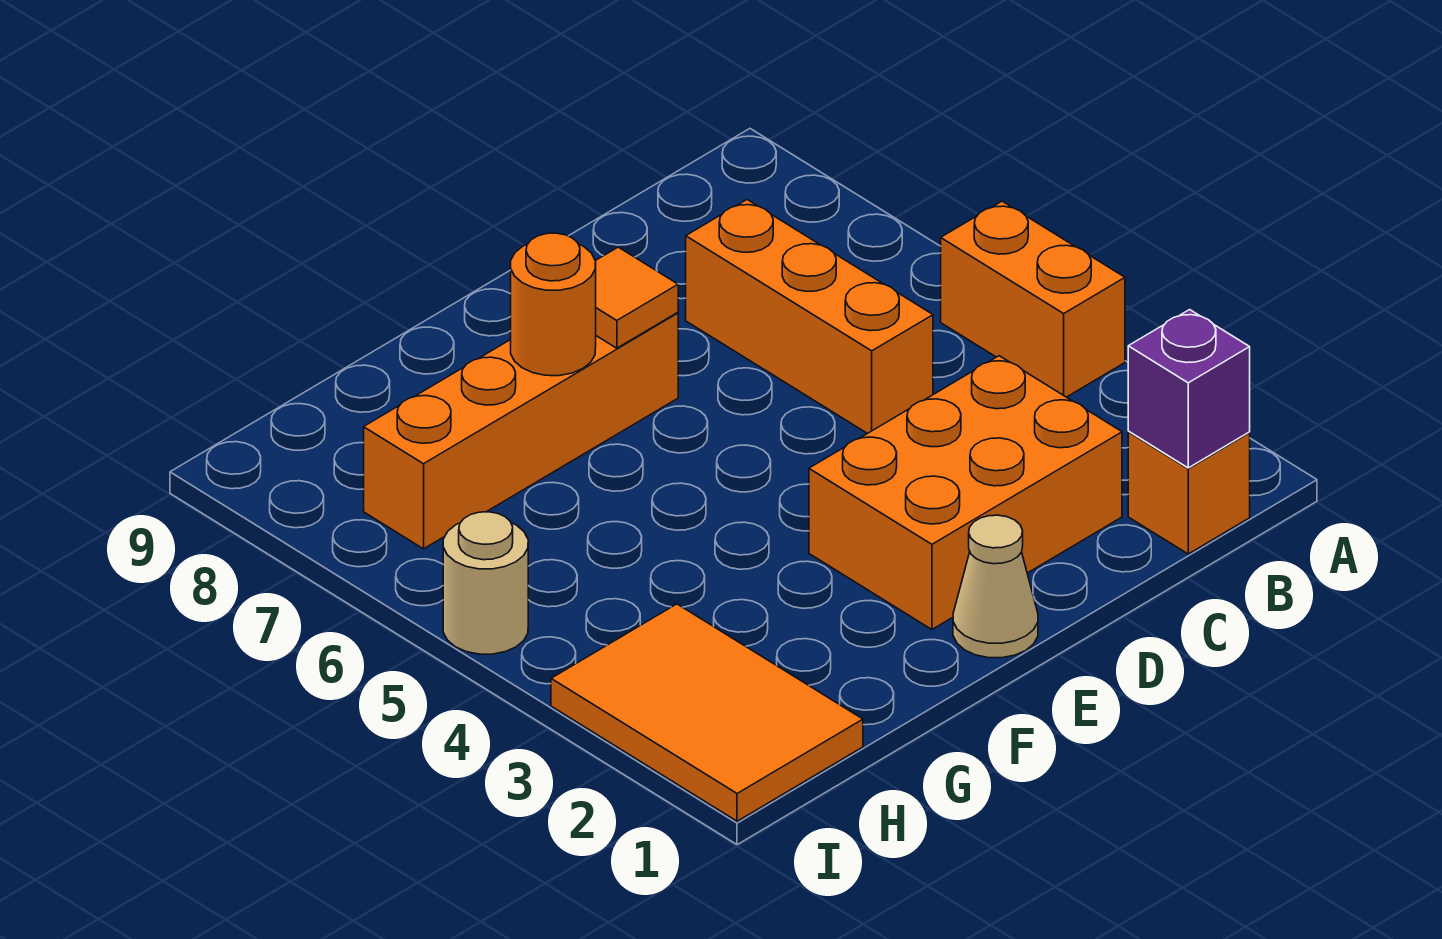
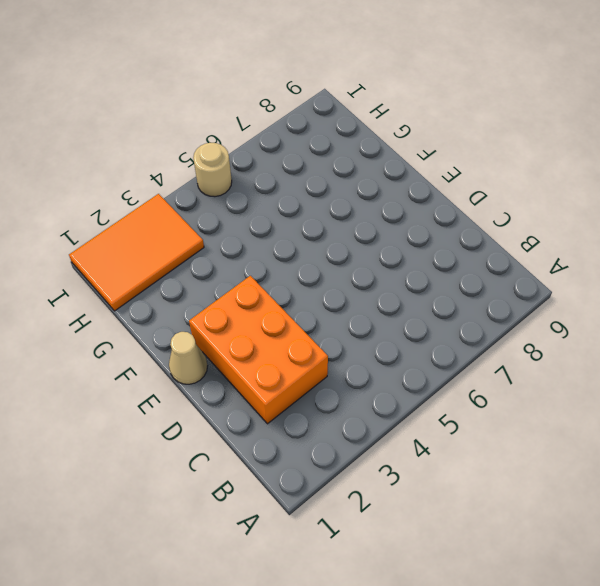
none -> orange 1x2 brick [941,201,1125,397]
none -> orange 1x1 brick [1128,432,1250,554]

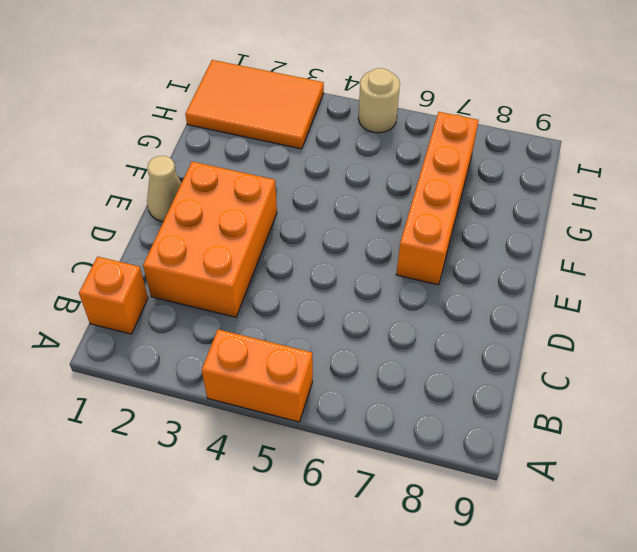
none -> orange 1x3 brick [686,200,933,434]
none -> purple 1x1 brick [1128,310,1250,468]

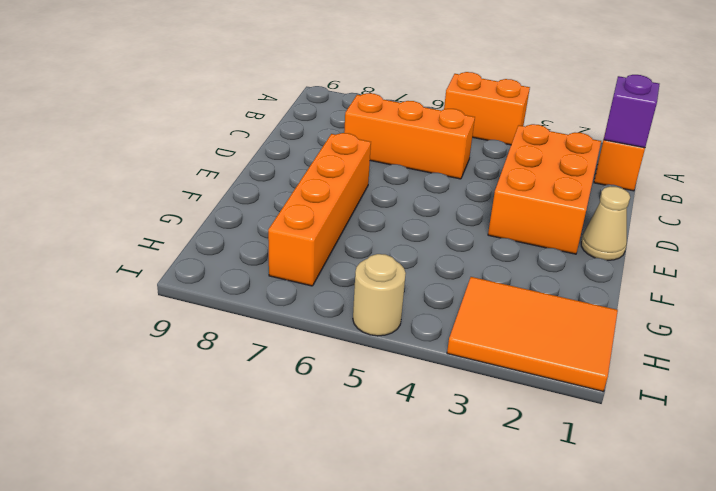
none -> orange 1x1 tile [596,247,678,348]
none -> orange 1x1 round brick [511,233,596,376]

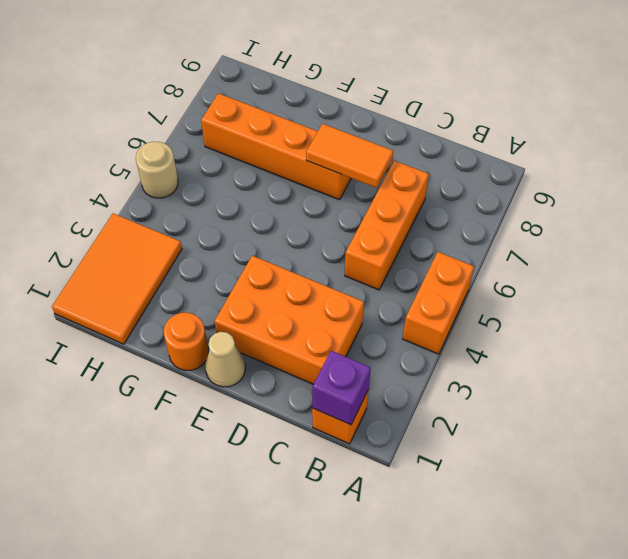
orange 1x2 tile [306,124,393,188] -> orange 1x1 tile [596,247,678,348]
orange 1x1 round brick [164,313,208,370] -> orange 1x1 round brick moved to [511,233,596,376]

